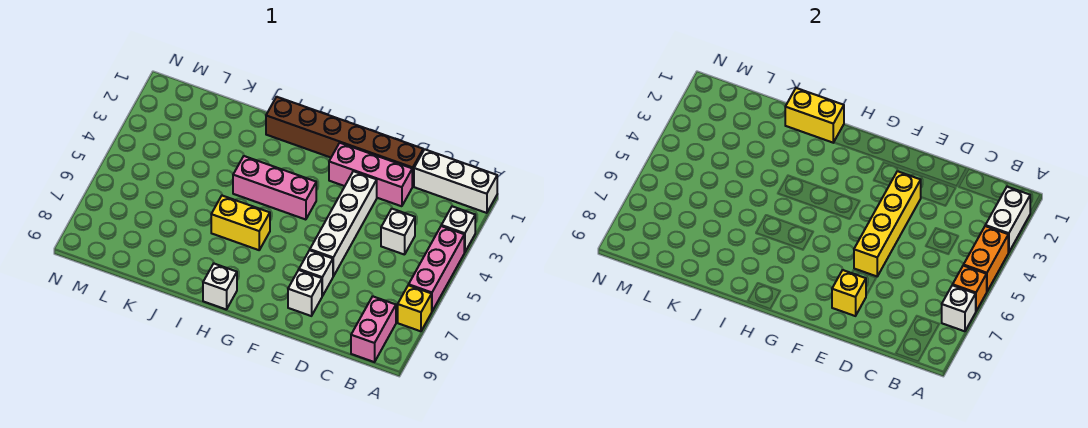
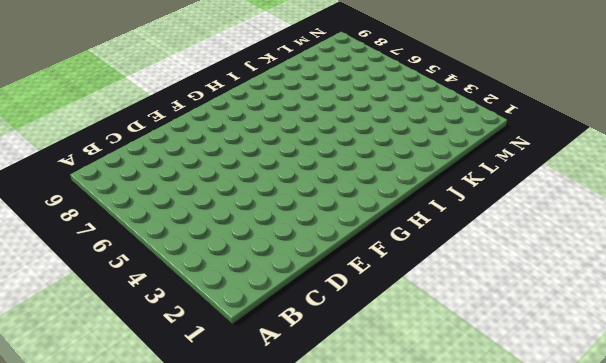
none -> white 1x3 brick [414,149,497,213]
none -> white 1x1 brick [441,206,475,252]
none -> pink 1x3 brick [409,226,464,311]

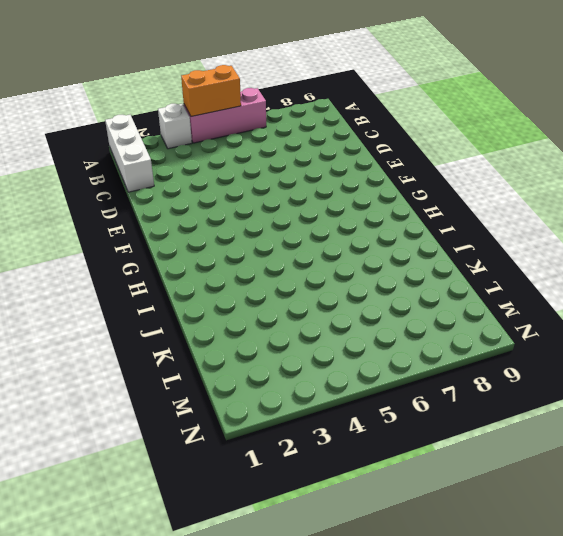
none -> yellow 1x1 brick [398,285,432,331]
none -> pink 1x2 brick [351,296,396,362]
none -> white 1x1 brick [381,209,415,255]

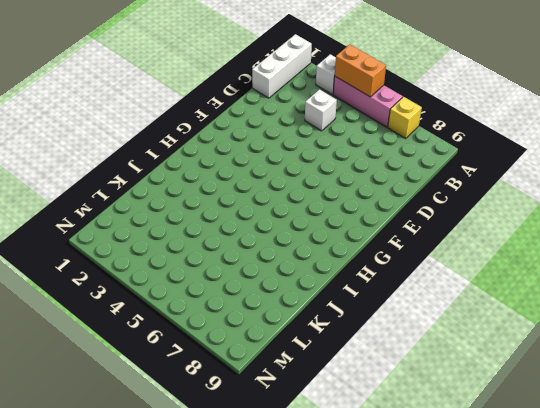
none -> pink 1x2 brick [351,296,396,362]
none -> brown 1x6 brick [266,97,423,187]
none -> pink 1x3 brick [329,143,412,206]

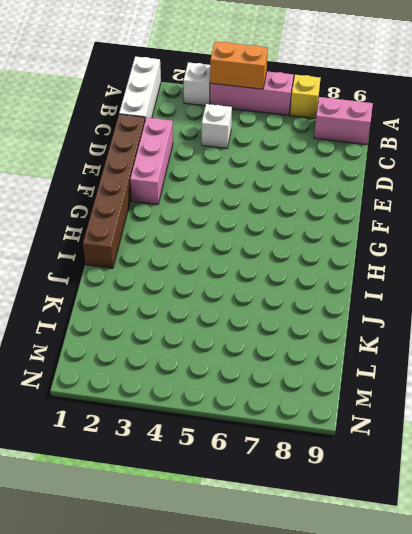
none -> white 1x4 brick [310,171,377,276]
none -> white 1x1 brick [299,250,333,296]
none -> white 1x1 brick [288,270,322,316]

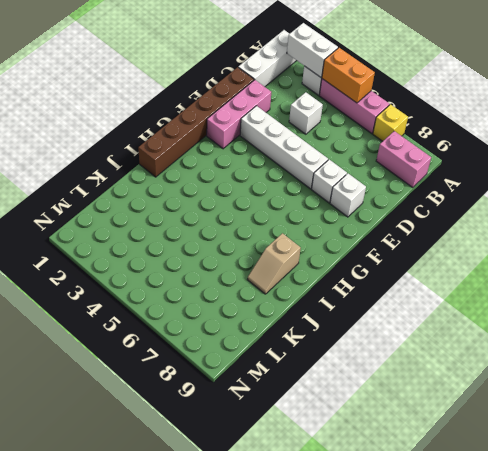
tan 1x2 slope [247,233,301,294] -> none
none -> pink 1x3 brick [233,156,316,220]
none -> yellow 1x2 brick [211,196,270,250]
none -> white 1x1 brick [203,264,237,310]

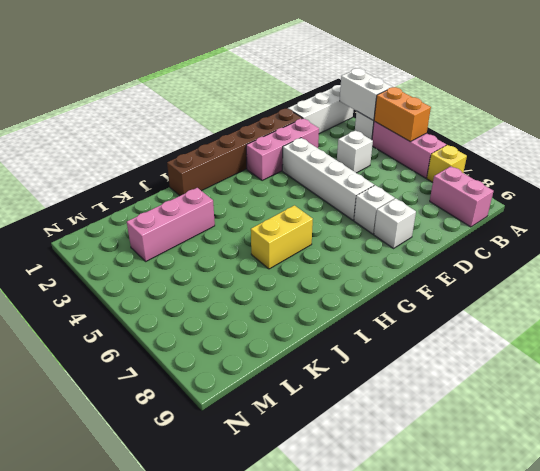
pink 1x3 brick [127,188,215,261] -> pink 1x3 brick moved to [233,156,316,220]
none -> white 1x1 brick [203,264,237,310]
none -> orange 1x1 brick [953,266,987,311]
none -> white 1x1 brick [942,285,976,331]

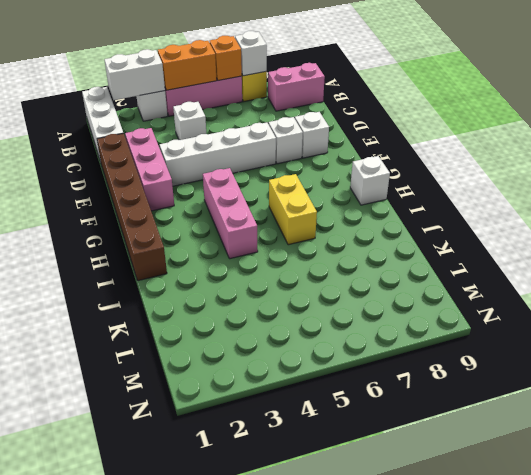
none -> yellow 1x4 brick [854,171,921,276]
none -> yellow 1x1 brick [832,270,866,316]
none -> yellow 1x2 brick [785,88,844,143]

